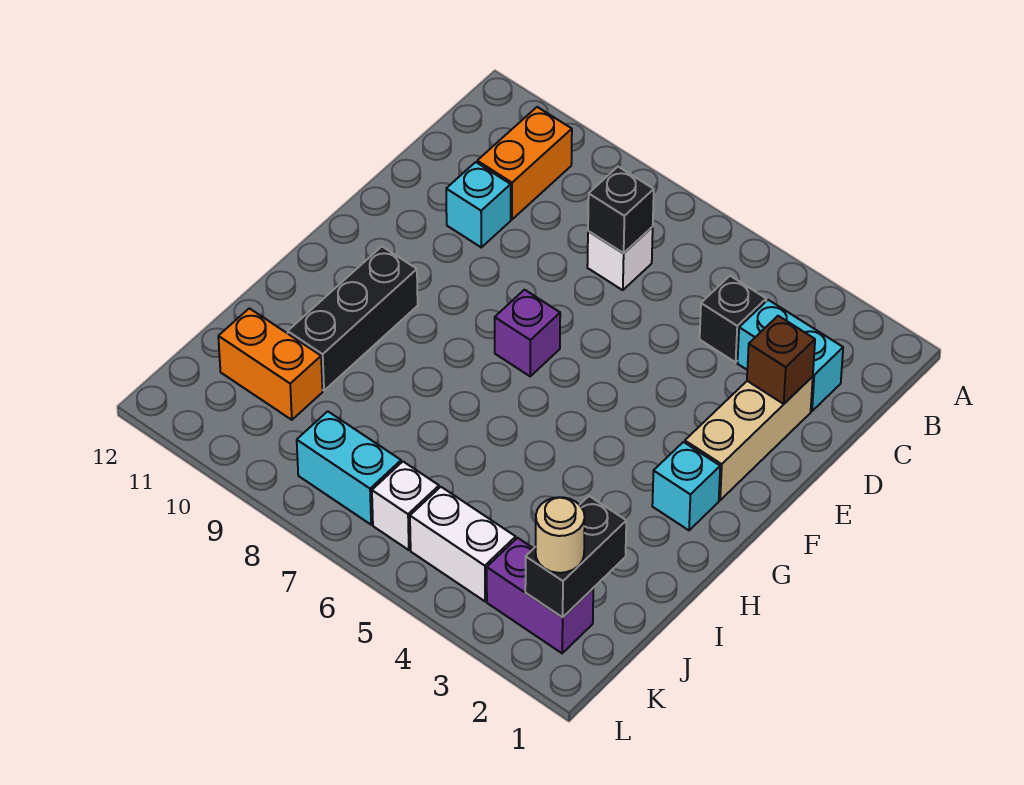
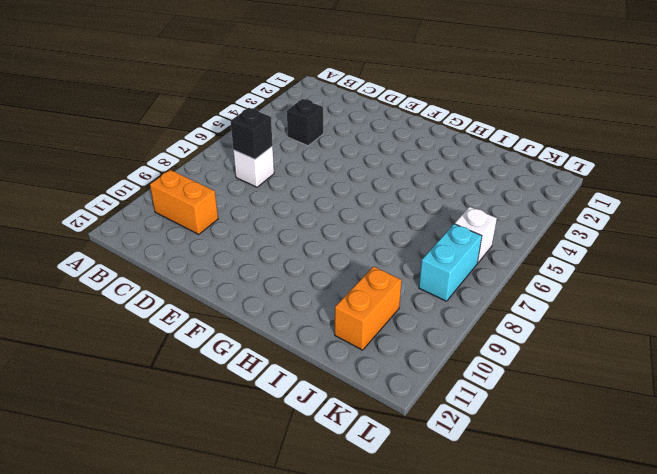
none -> cyan 1x2 brick [737,300,843,411]
none -> tan 1x3 brick [685,377,813,500]
none -> cyan 1x1 brick [446,162,511,247]

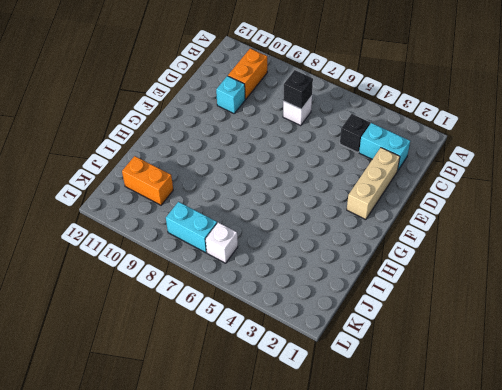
none -> purple 1x1 brick [495,290,560,376]
none -> cyan 1x1 brick [652,442,720,530]
none -> black 1x3 brick [288,247,418,391]

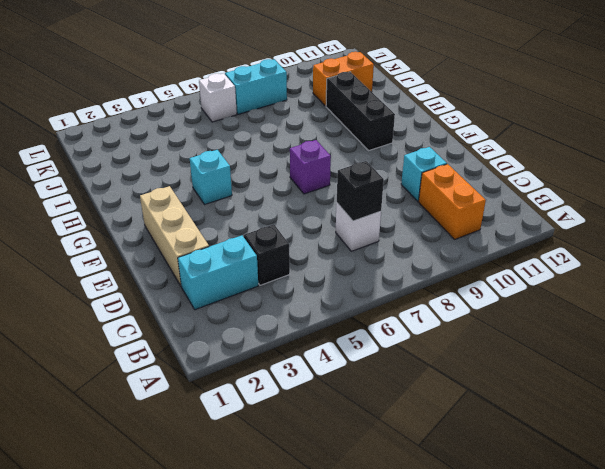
cyan 1x1 brick [190,150,232,205] -> cyan 1x1 brick moved to [652,442,720,530]
none -> purple 1x2 brick [487,538,593,653]
none -> white 1x2 brick [410,487,516,601]
none -> brown 1x1 brick [747,316,815,404]

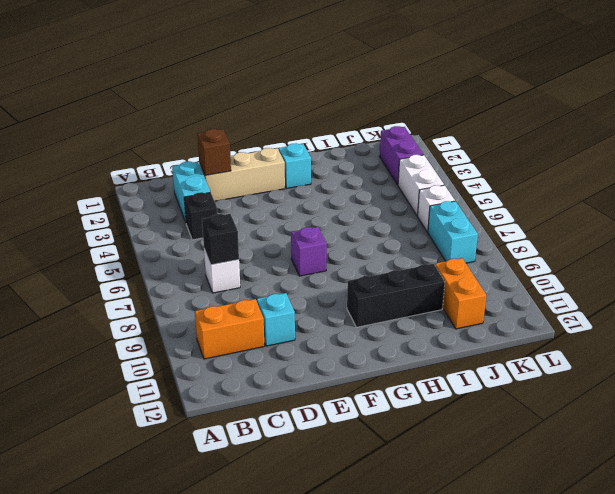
none -> black 1x2 brick [525,496,626,617]
none -> tan 1x1 round brick [536,497,585,573]

